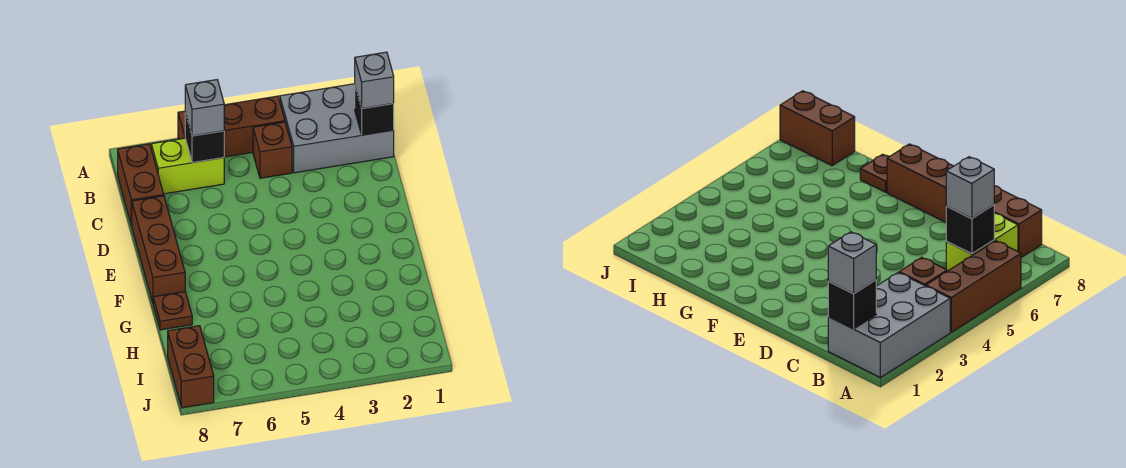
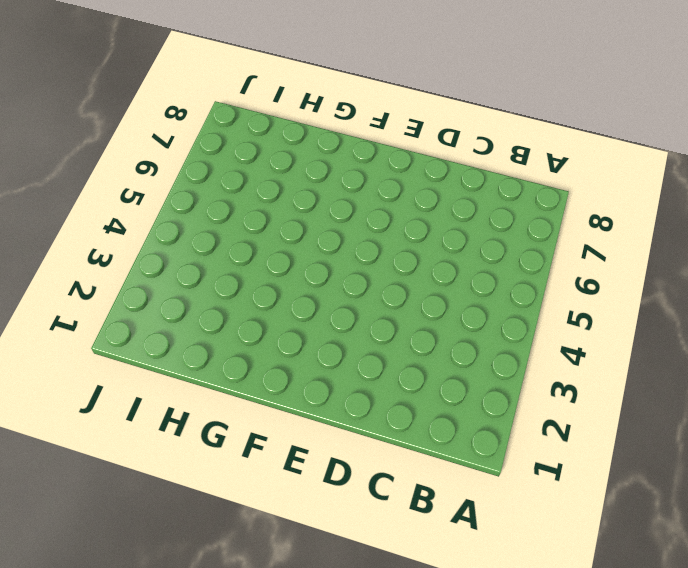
none -> grey 2x3 brick [280,84,394,173]
none -> brown 1x3 brick [178,96,285,157]
none -> brown 1x1 brick [253,122,292,178]

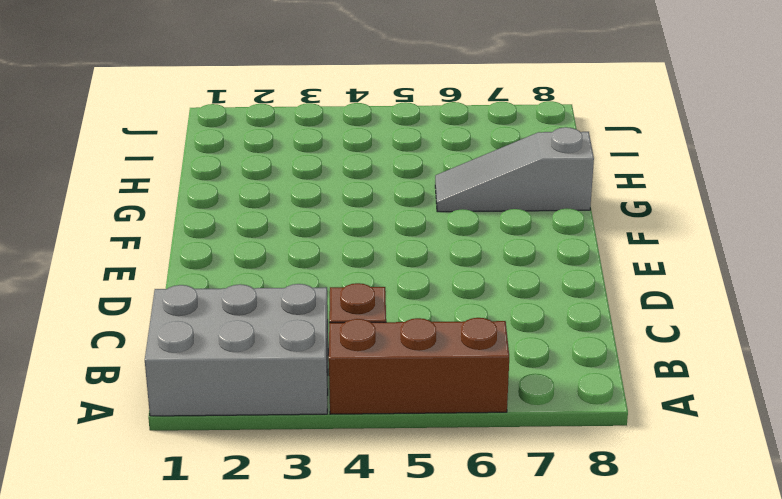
grey 1x3 slope [435,127,594,212] -> brown 1x1 plate [153,292,192,330]
none -> lime 1x2 brick [151,138,224,194]
none -> brown 1x2 brick [118,144,164,226]
none -> brown 1x3 brick [132,196,185,303]

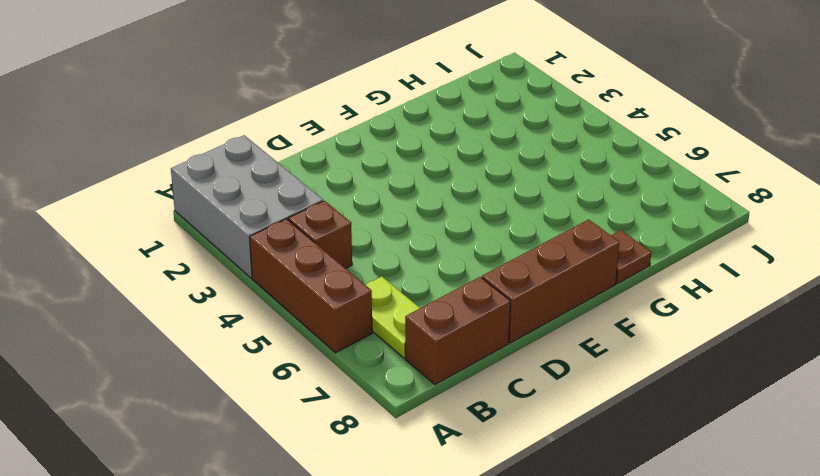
lime 1x2 plate [366,276,420,358] -> lime 1x2 brick [151,138,224,194]
none -> brown 1x2 brick [168,326,214,408]
none -> black 1x1 brick [355,87,394,135]
none -> black 1x1 brick [185,113,224,163]

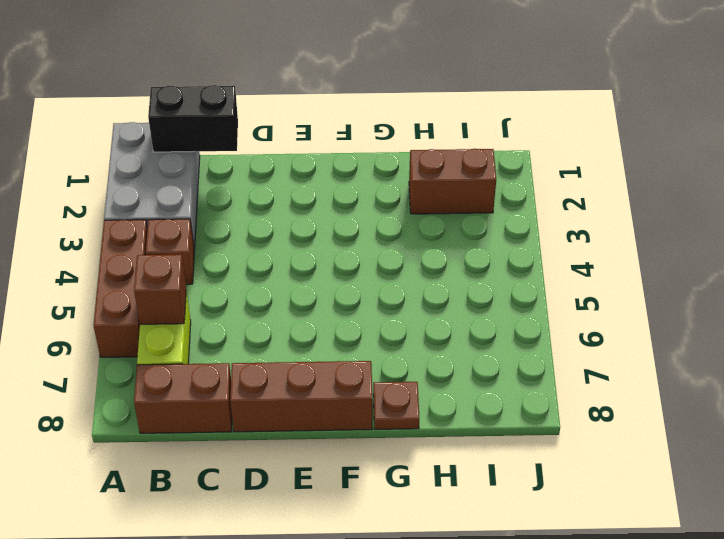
black 1x2 brick [148,85,238,152] -> black 1x1 brick [355,87,394,135]
brown 1x1 brick [134,255,186,324] -> black 1x1 brick [185,113,224,163]
brown 1x2 brick [409,149,496,214] -> brown 1x2 brick moved to [168,326,214,408]
none -> grey 1x1 brick [355,52,394,108]
none -> grey 1x1 brick [185,80,224,136]

